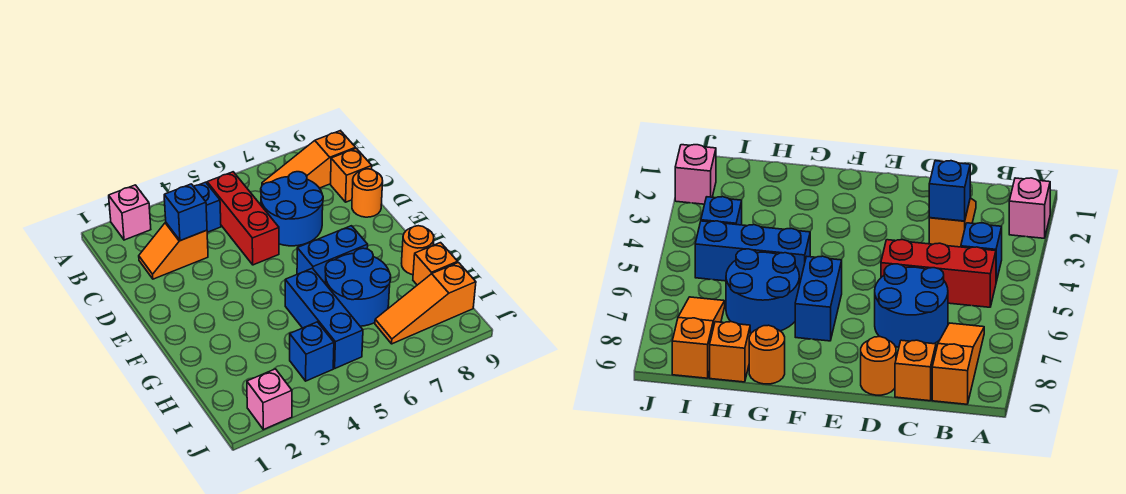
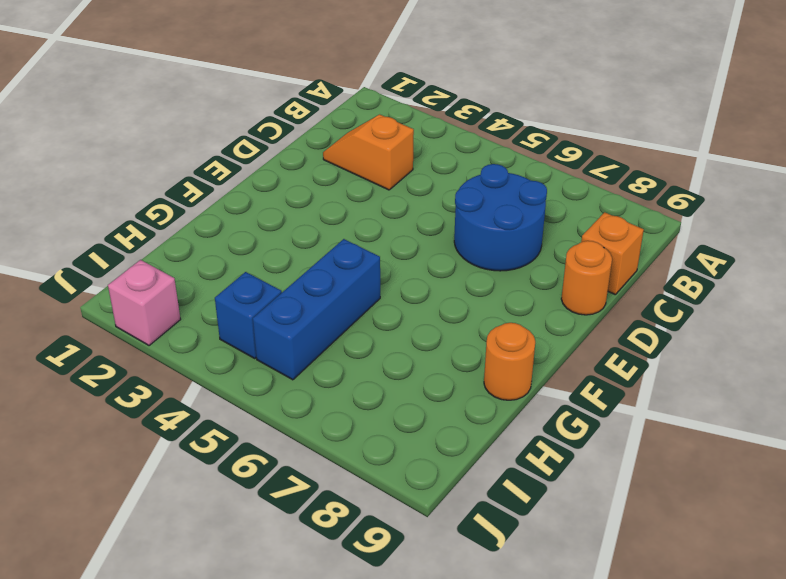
none -> pink 1x1 brick [109,185,151,240]
none -> blue 1x1 brick [194,182,221,232]
none -> red 1x3 brick [207,172,279,265]

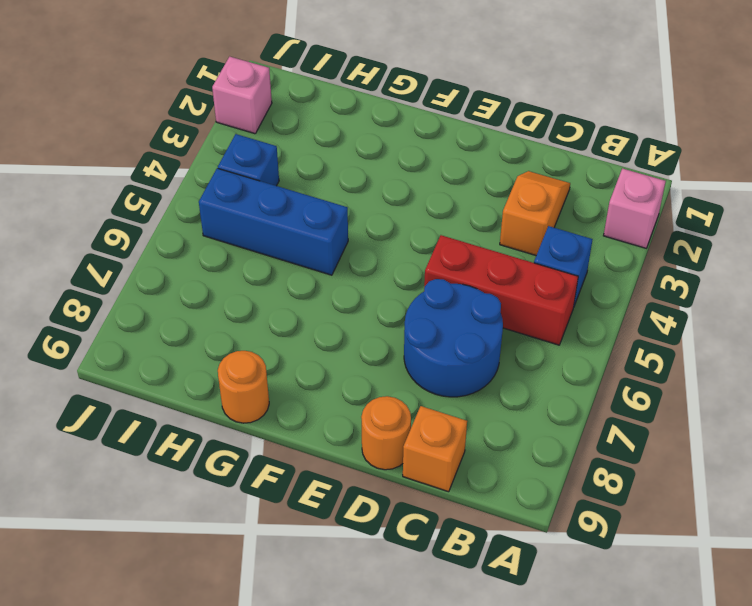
none -> orange 1x3 slope [262,131,356,188]
none -> blue 1x2 brick [297,226,368,284]
none -> blue 2x2 round brick [325,248,391,326]

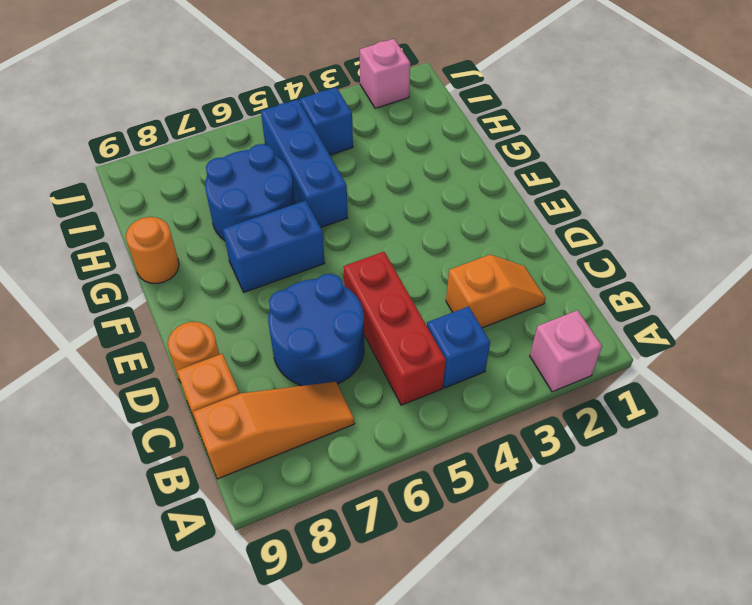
none -> orange 1x1 brick [413,243,458,285]
none -> orange 1x3 slope [375,263,476,344]
none -> blue 1x1 brick [164,184,207,241]

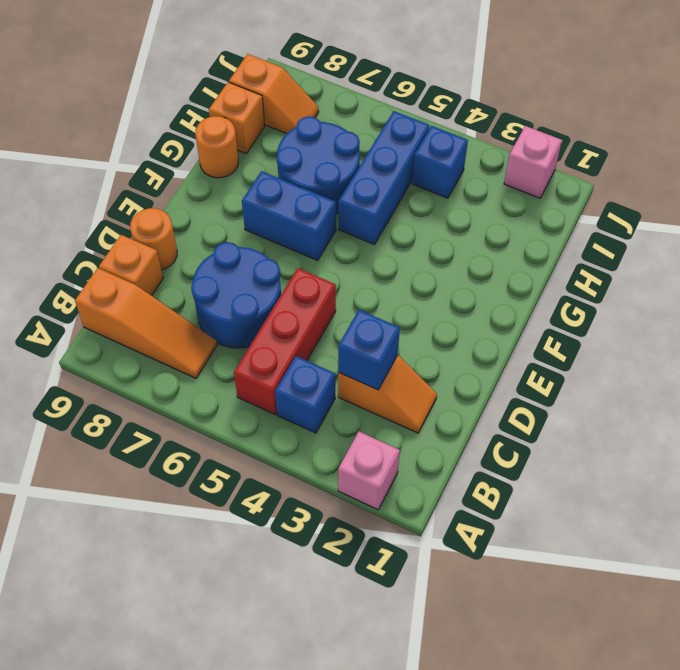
orange 1x2 slope [229,54,319,134] -> orange 1x3 slope [375,263,476,344]

